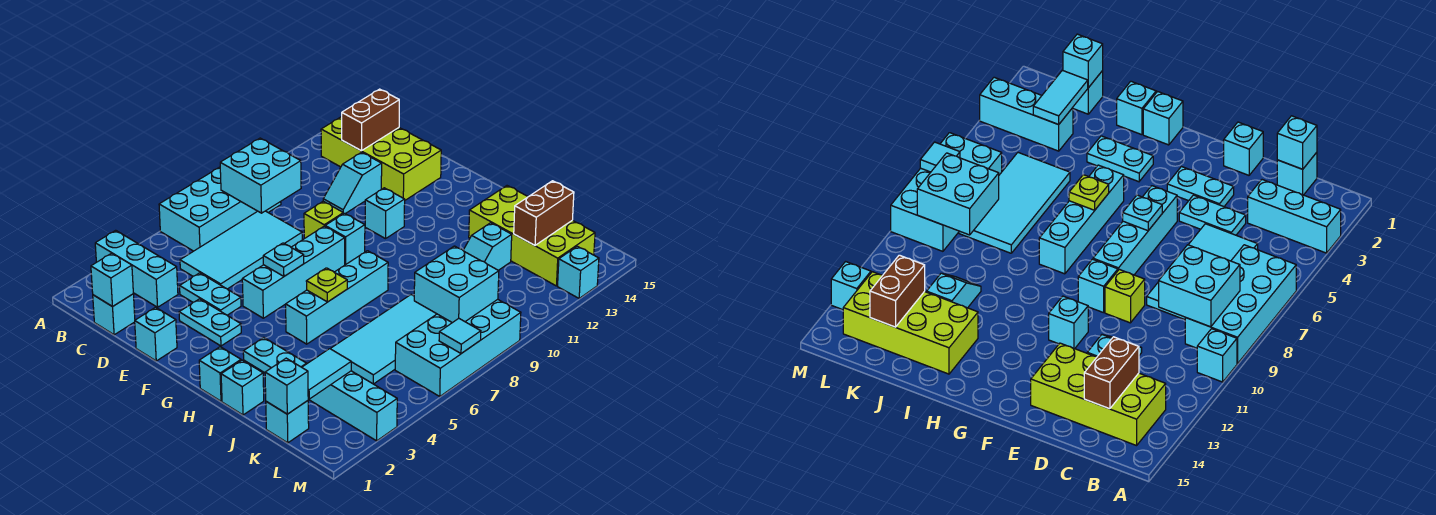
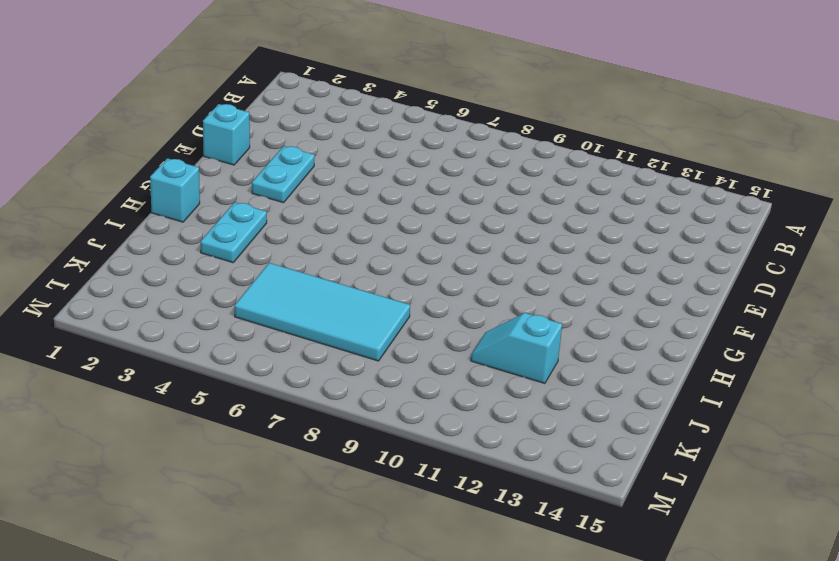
none -> cyan 1x3 brick [95,230,178,307]
none -> cyan 2x4 brick [159,167,281,251]
none -> cyan 1x1 brick [1197,329,1237,382]
none -> lime 2x4 brick [321,117,441,200]

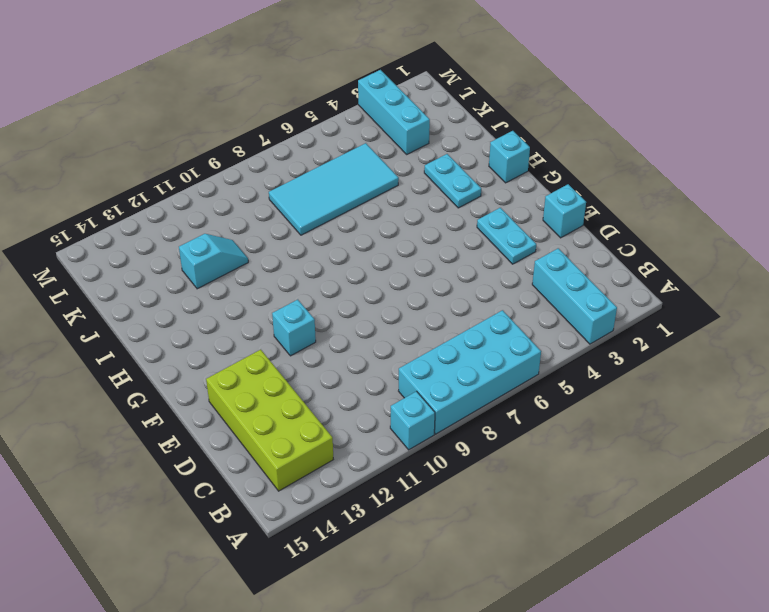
none -> cyan 1x1 brick [93,294,135,335]
none -> cyan 2x4 tile [180,211,302,289]
none -> cyan 1x2 plate [180,273,241,315]
none -> cyan 1x2 slope [323,152,382,214]

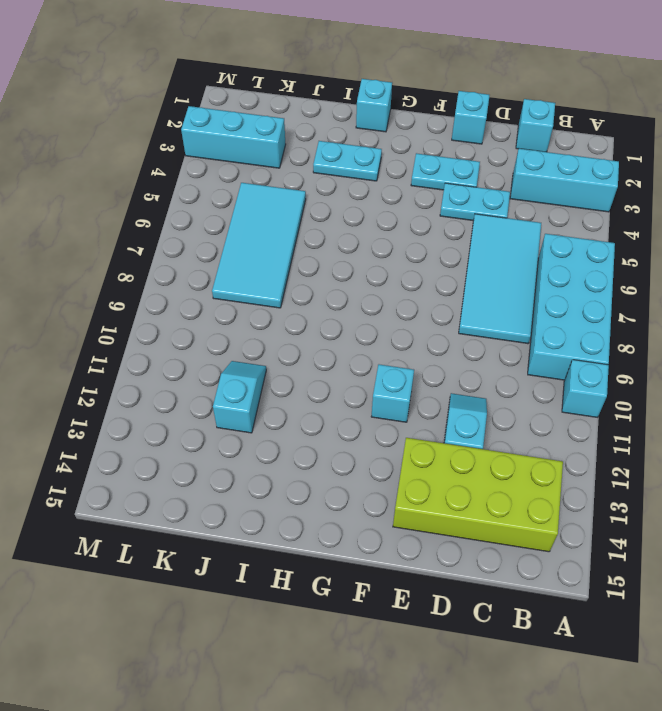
none -> lime 1x1 brick [304,201,343,239]
none -> cyan 1x4 brick [242,226,345,318]
none -> cyan 1x1 brick [325,213,365,265]
none -> cyan 1x4 brick [286,251,388,344]

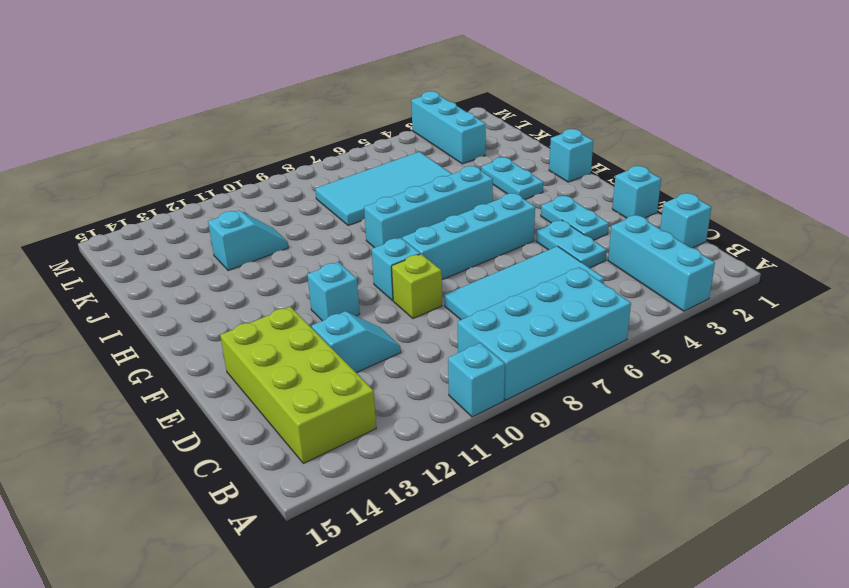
none -> cyan 1x1 brick [221,360,264,415]
none -> lime 2x4 brick [469,186,595,286]
none -> cyan 1x1 brick [266,401,309,443]
none -> cyan 2x4 brick [395,299,521,396]

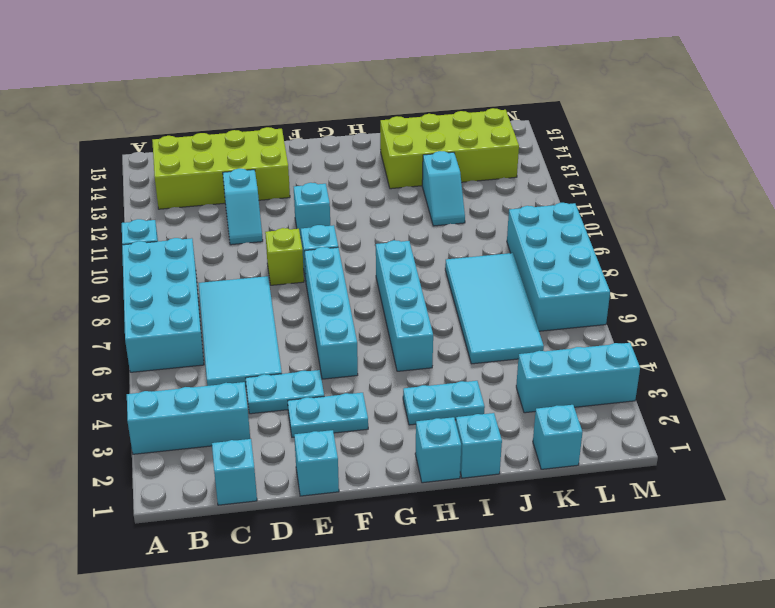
none -> cyan 1x1 brick [558,246,599,298]
none -> cyan 2x2 brick [220,138,301,213]
none -> cyan 1x1 brick [91,253,133,307]
none -> brown 1x2 brick [342,89,399,151]

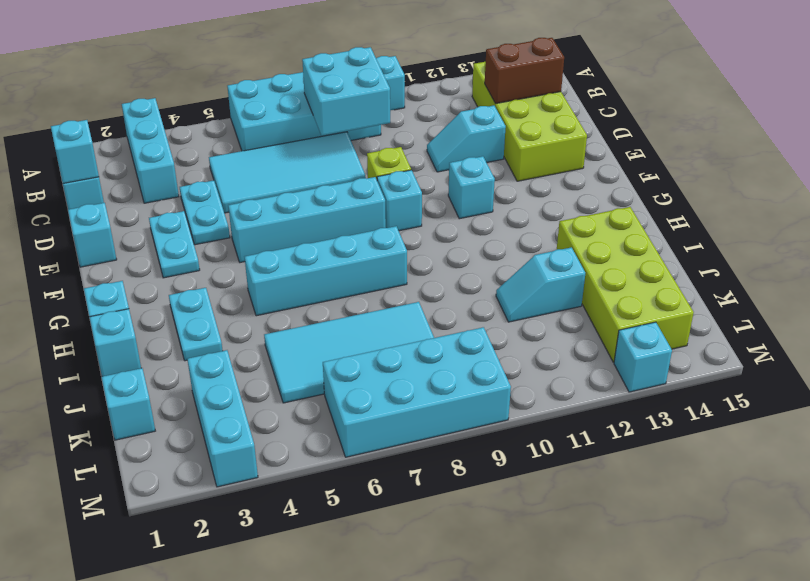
none -> cyan 1x1 plate [263,243,304,276]
none -> lime 1x1 plate [306,268,347,302]
none -> cyan 1x1 brick [265,358,308,414]
none -> cyan 1x2 tile [302,349,351,399]

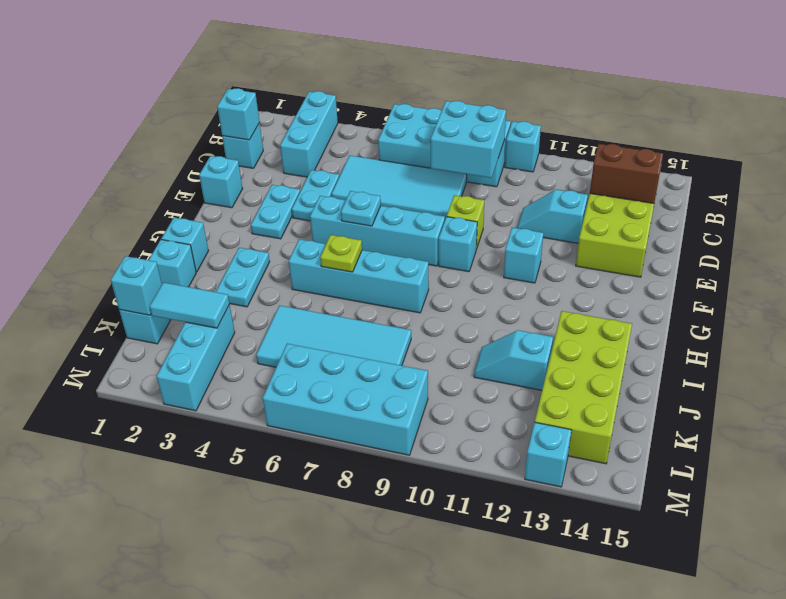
none -> cyan 2x2 brick [414,246,499,323]
none -> brown 1x2 brick [514,181,574,245]
none -> cyan 1x1 tile [439,319,481,353]

